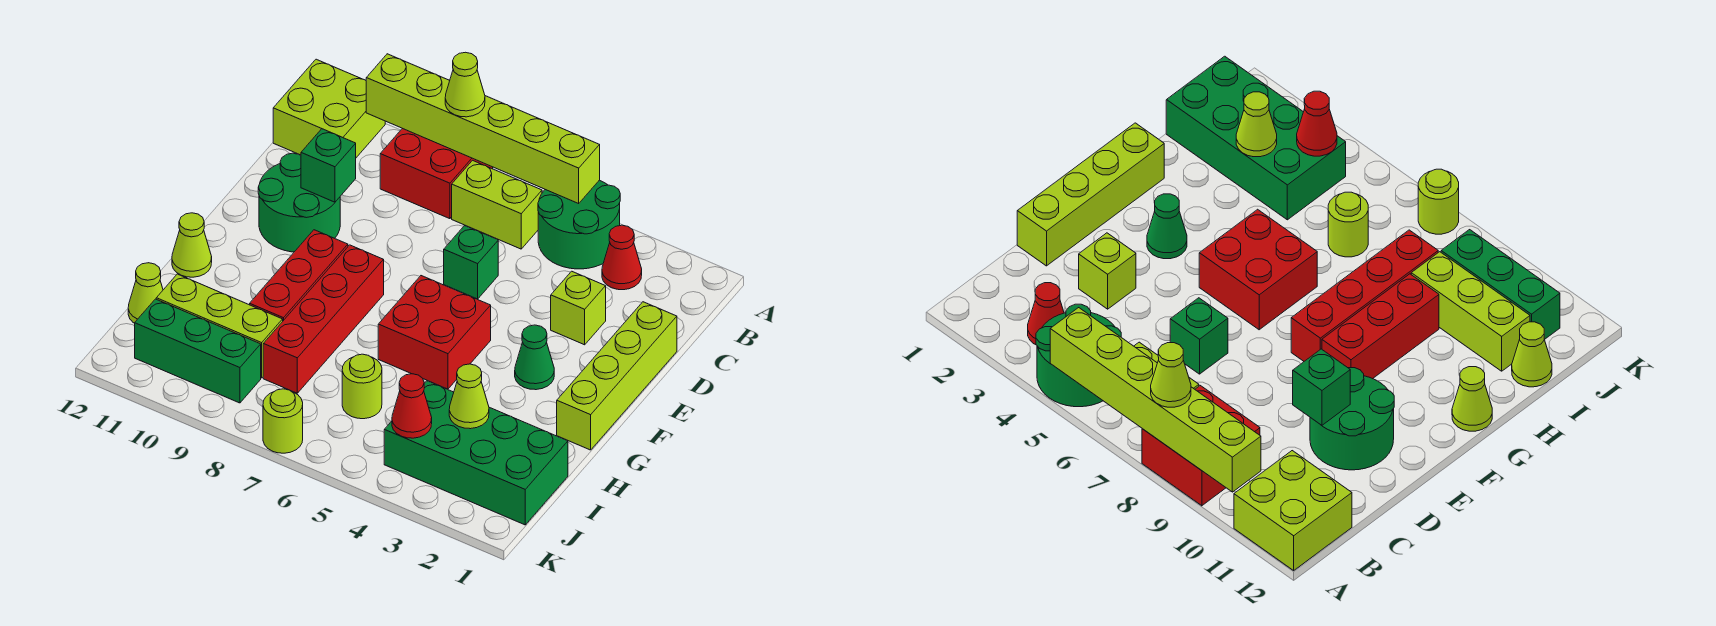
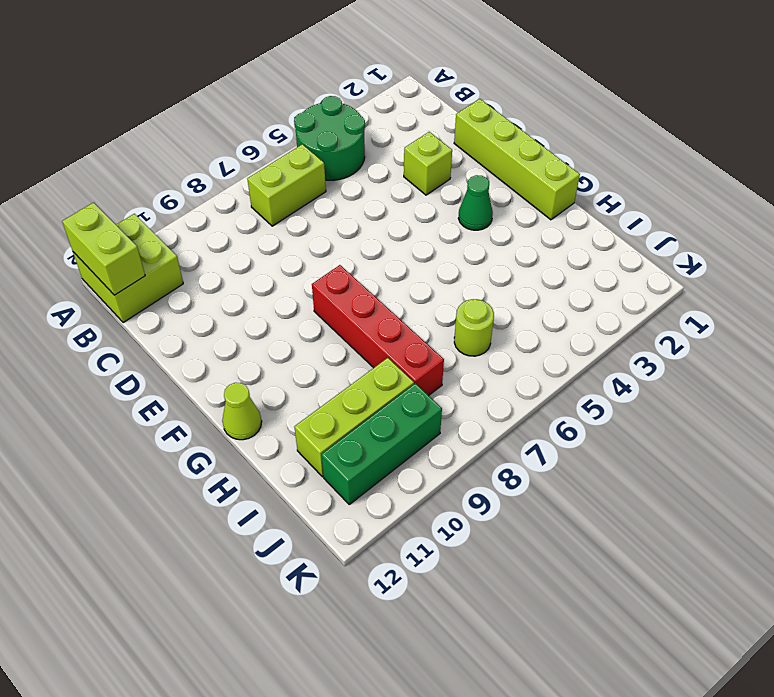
lime 1x2 brick [62,202,145,295] -> none
none -> red 2x2 brick [380,128,493,219]
none -> red 1x1 cone [602,225,642,290]
none -> green 1x1 brick [444,226,498,299]

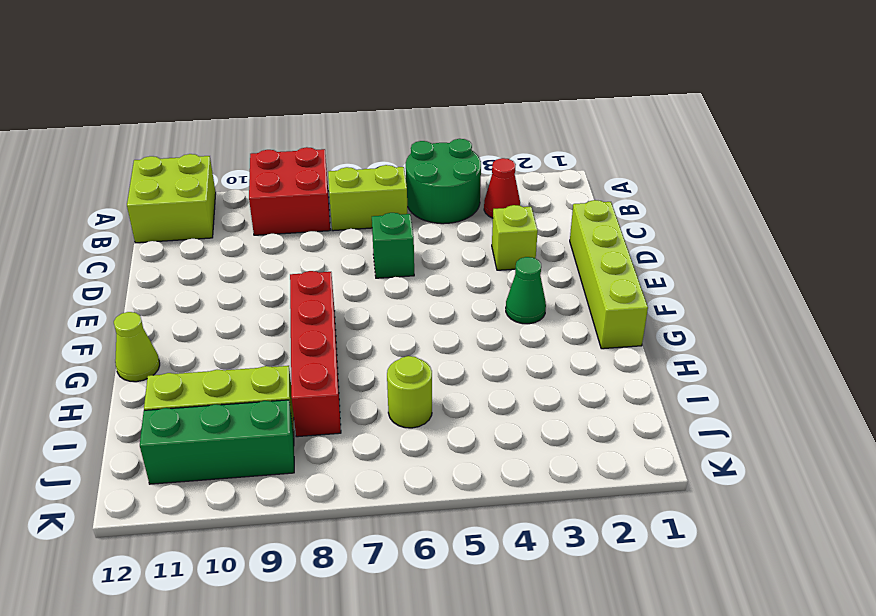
none -> green 2x2 round brick [258,153,340,252]
none -> red 2x2 brick [378,276,491,389]
none -> red 1x3 brick [250,230,348,321]

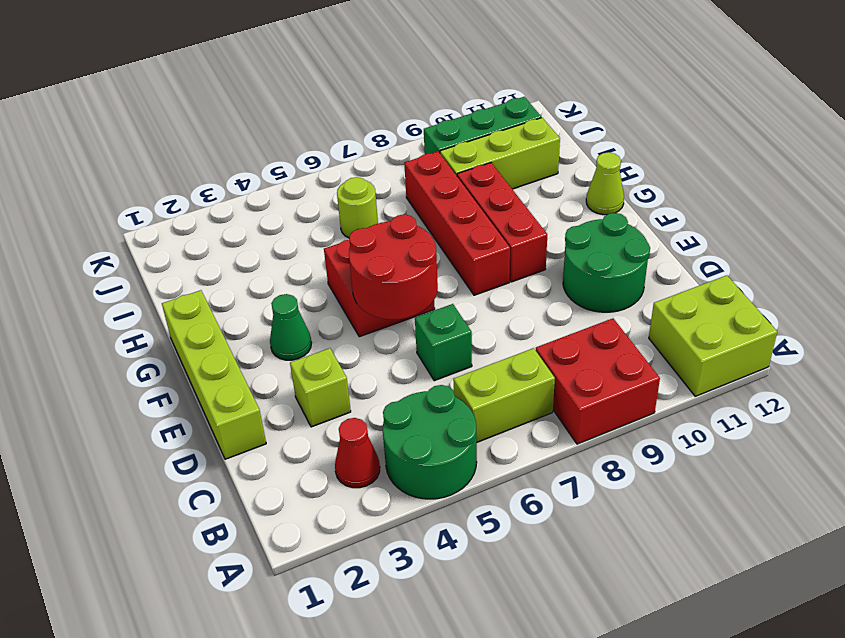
red 2x2 round brick [349,214,438,319] -> none
none -> green 2x4 brick [384,381,568,525]
none -> lime 1x1 cone [128,263,163,323]
none -> lime 1x1 round brick [263,389,303,453]

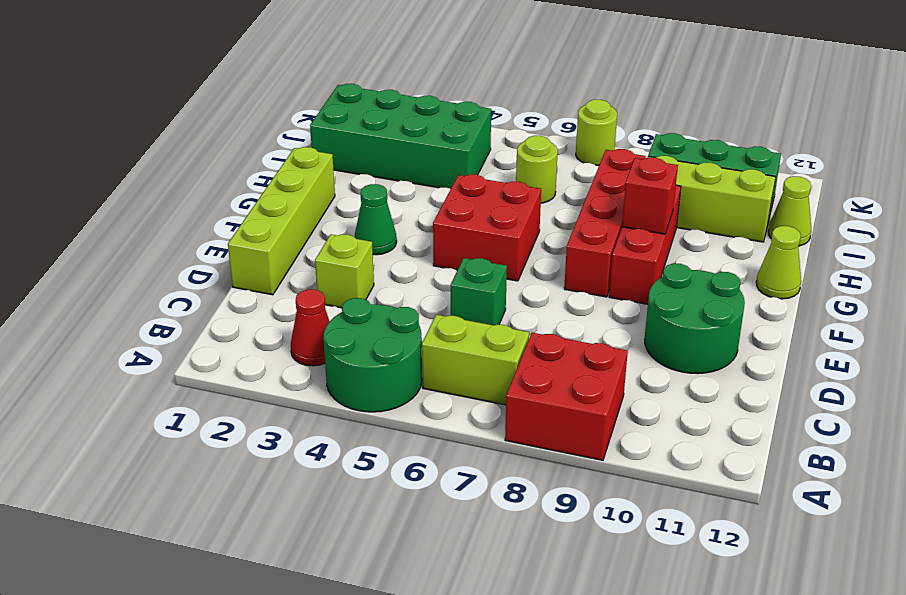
red 1x1 brick [622,158,678,234] -> none
none -> lime 2x2 brick [273,59,385,158]
none -> lime 1x6 brick [366,54,600,203]
none -> green 1x1 brick [301,129,356,202]

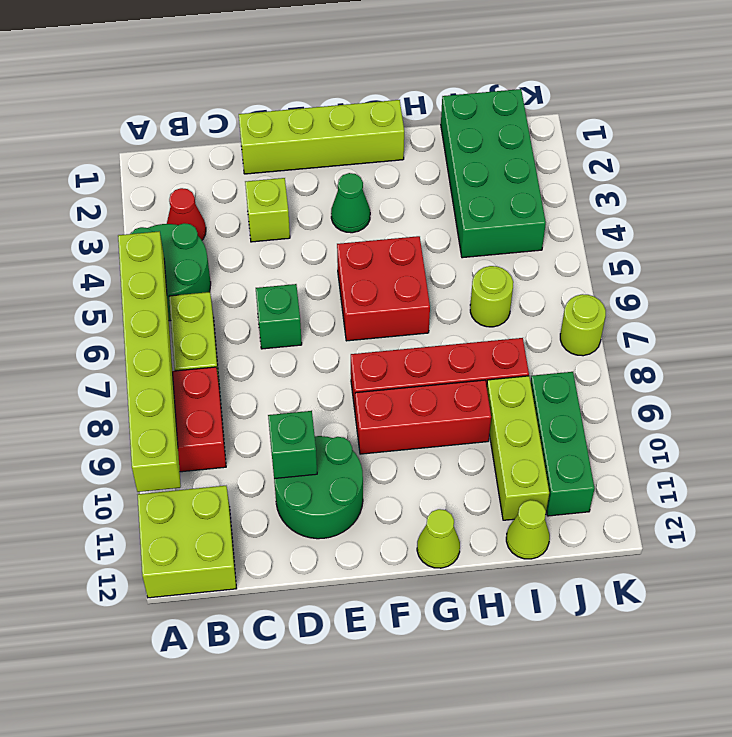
none -> lime 1x1 cone [449,364,489,429]
none -> red 1x1 cone [392,374,432,438]
none -> lime 1x1 cone [445,52,485,117]

